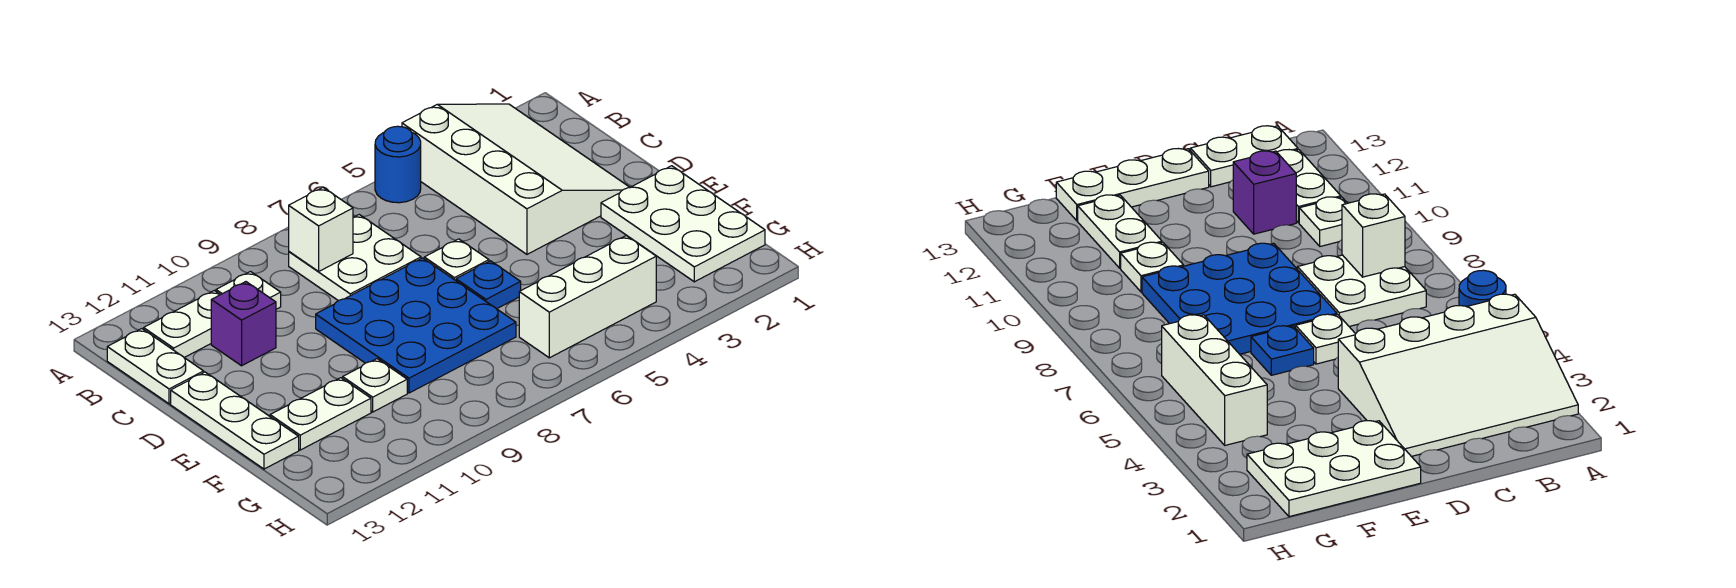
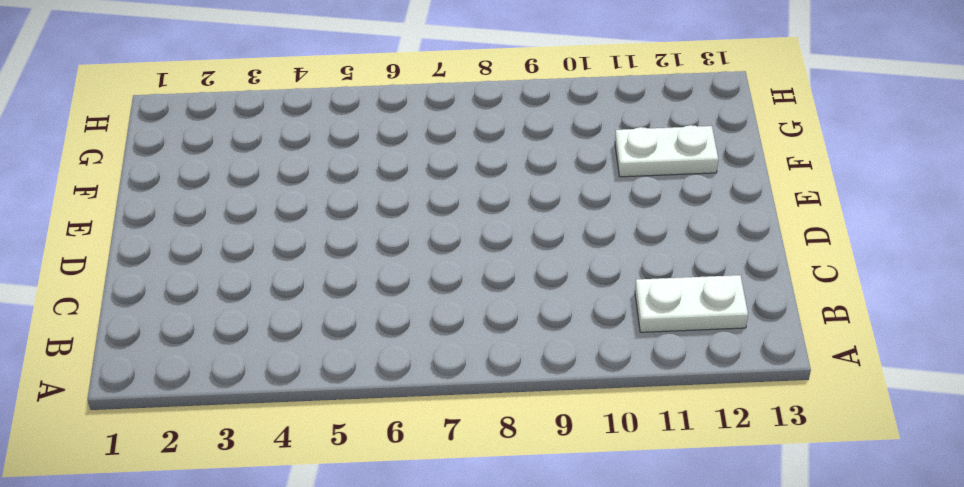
none -> white 3x4 slope [402,104,630,254]
none -> blue 1x1 round brick [375,126,421,203]
none -> white 2x2 plate [289,215,421,301]

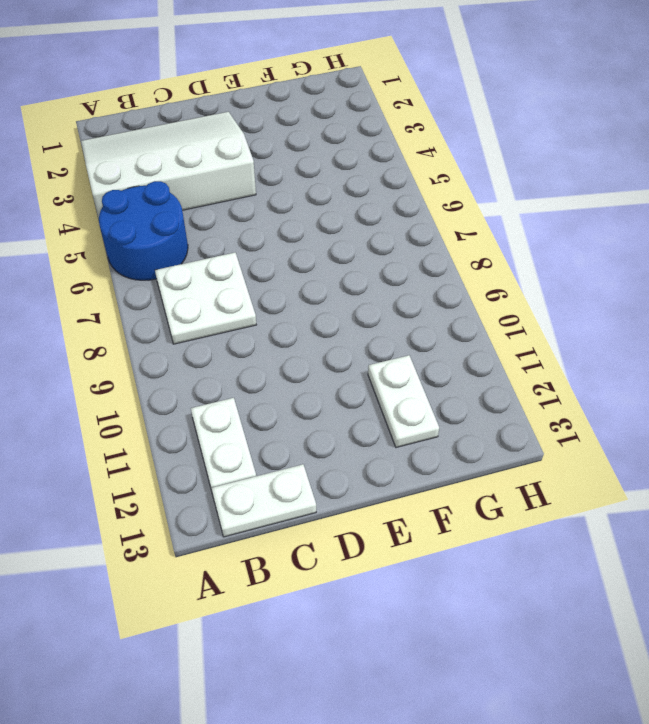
blue 2x2 round brick [99,181,188,280] -> blue 1x1 round brick [375,126,421,203]
none -> white 1x1 plate [216,272,281,309]
none -> purple 1x1 brick [211,282,276,366]
none -> white 1x1 plate [424,239,489,281]

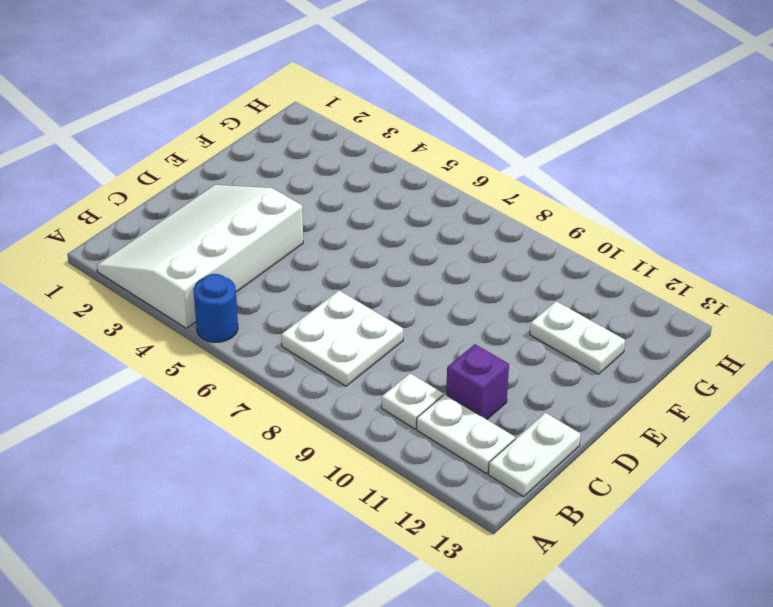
none -> white 1x1 plate [424,239,489,281]
none -> blue 3x3 plate [316,258,516,393]
none -> white 1x3 plate [171,372,299,469]

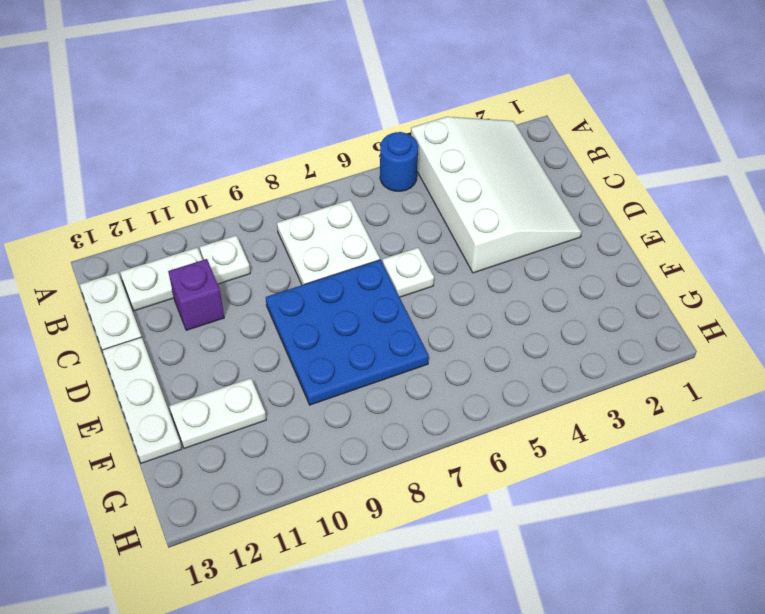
none -> white 2x3 plate [601,166,765,282]
none -> blue 1x1 plate [456,261,521,309]
none -> white 1x1 plate [343,359,407,412]

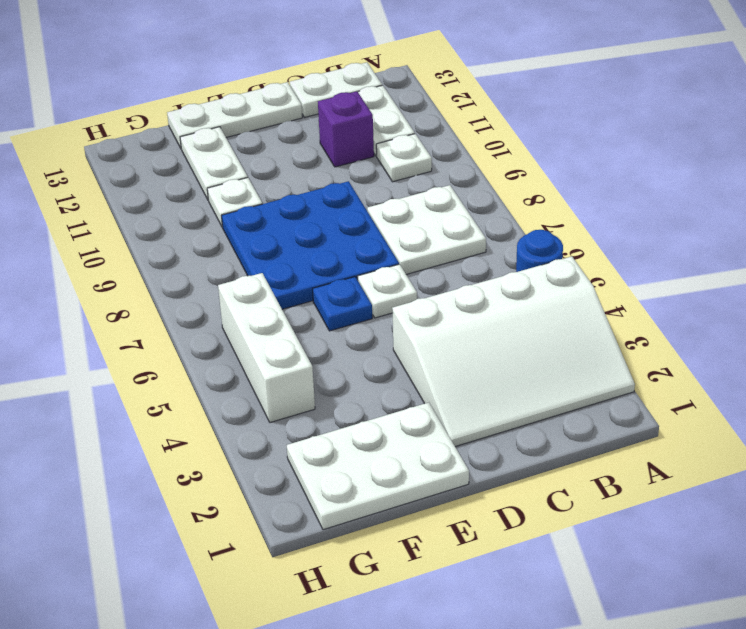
none -> white 1x1 brick [289,188,353,271]

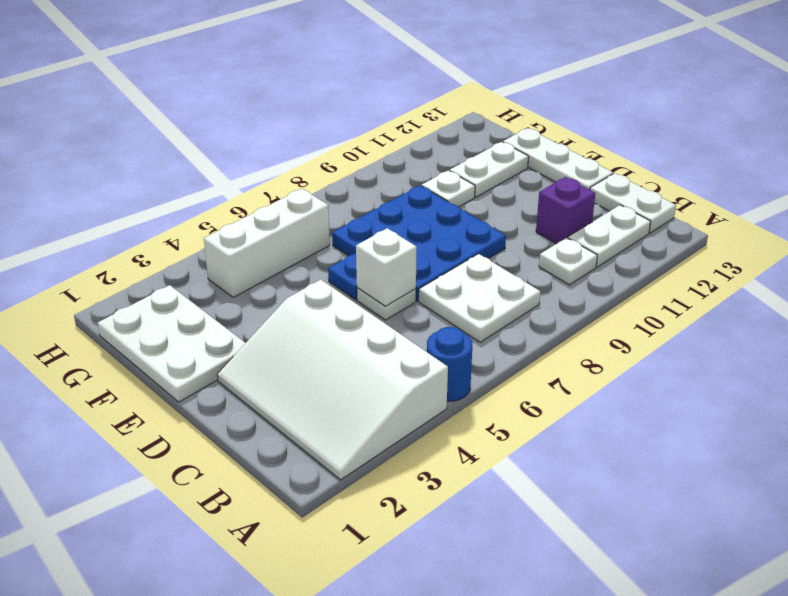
white 1x1 brick [356,228,417,306] -> white 1x1 brick moved to [289,188,353,271]

